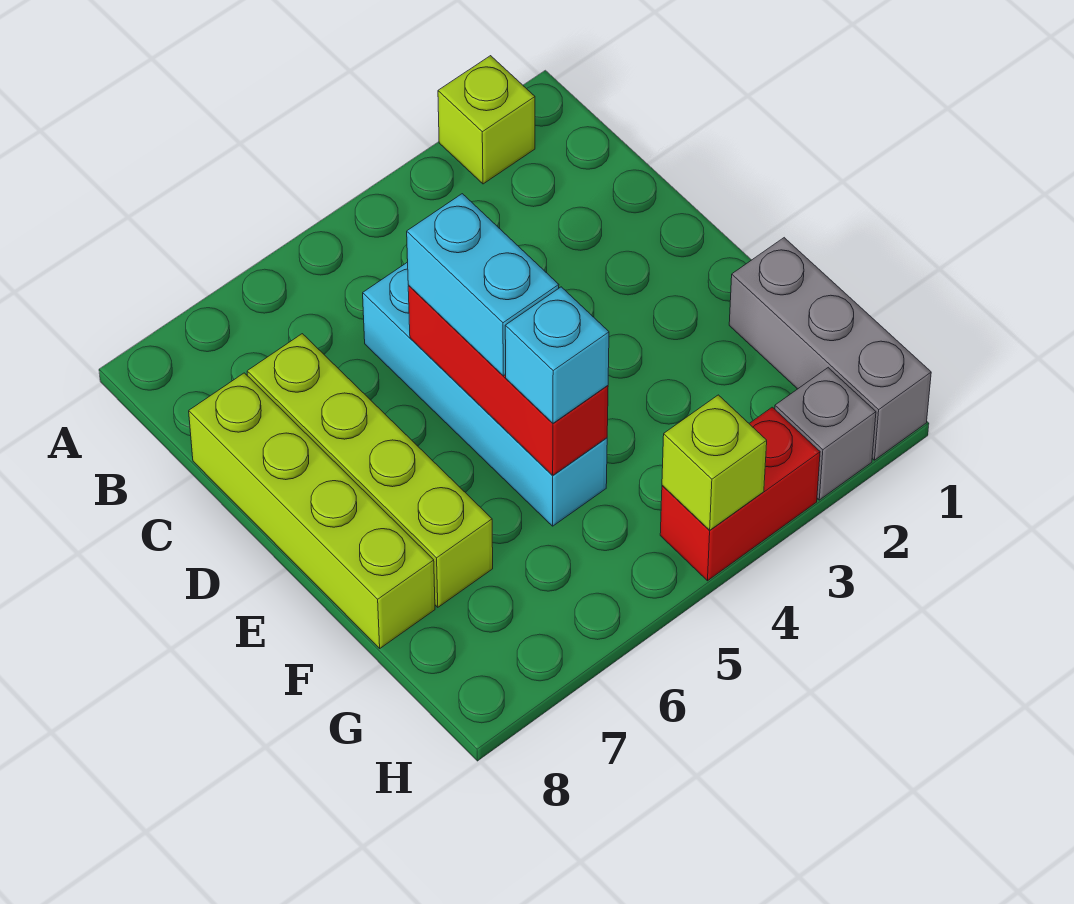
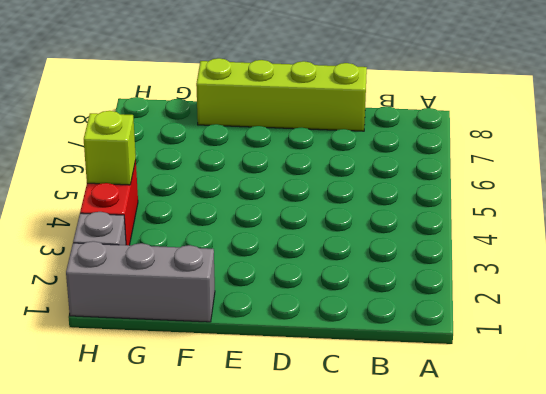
none -> lime 1x1 brick [438,56,535,184]
none -> cyan 1x4 brick [363,262,607,526]

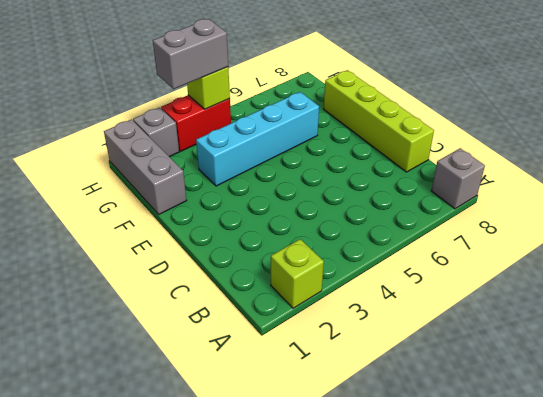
grey 1x1 brick [431,148,485,209] -> none
cyan 1x4 brick [196,92,319,186] -> cyan 1x4 brick turned to [363,262,607,526]
grey 1x2 brick [153,19,228,89] -> none
none -> lime 1x4 brick [247,334,493,607]
none -> red 1x3 brick [408,286,608,475]

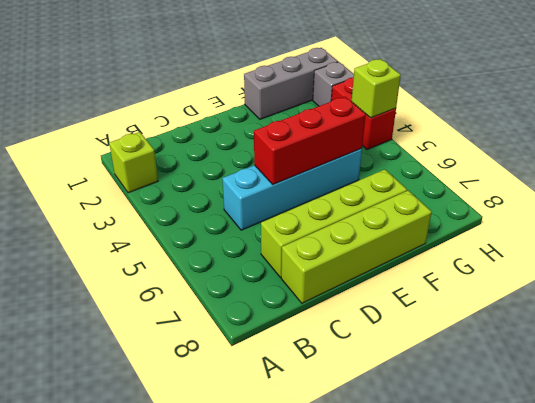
none -> cyan 1x2 brick [407,194,559,376]
none -> cyan 1x1 brick [505,287,609,423]

